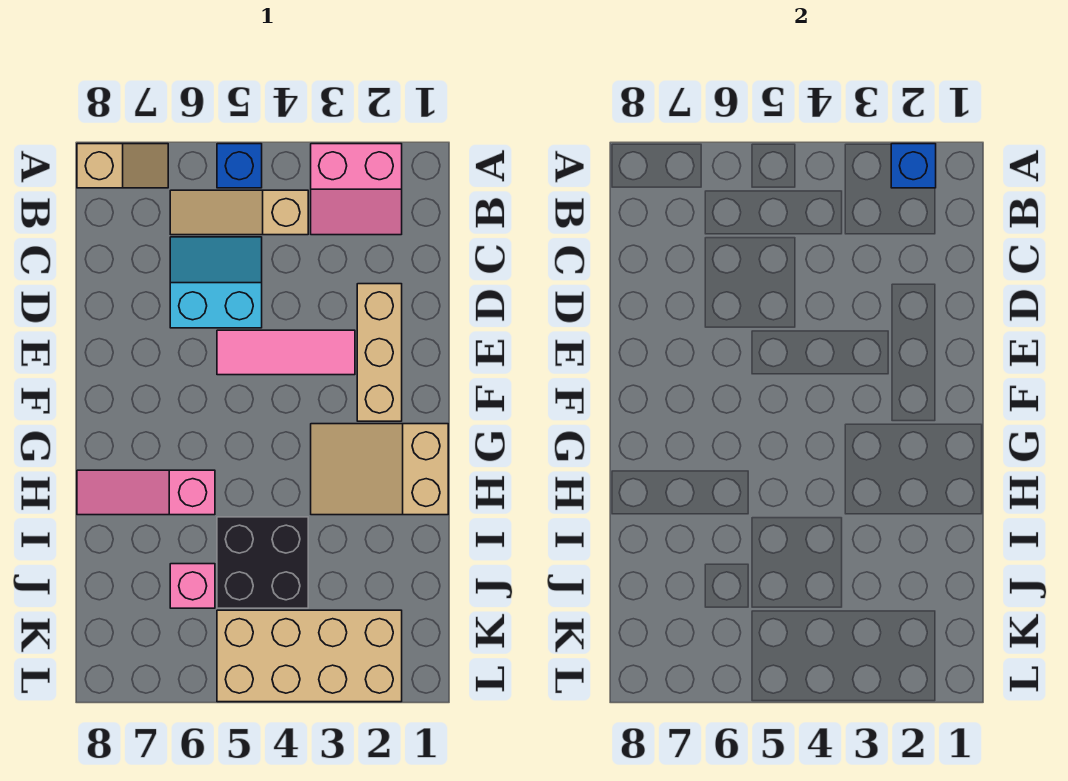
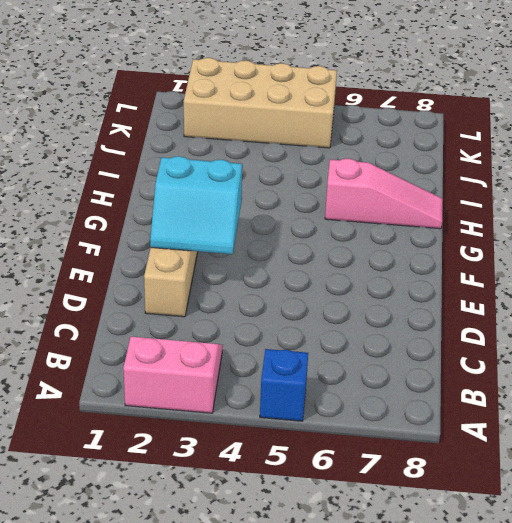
cyan 2x2 slope [150,156,242,254] -> cyan 2x2 slope moved to [170,237,262,328]
none -> tan 1x2 slope [77,144,168,188]
none -> tan 1x3 slope [170,190,308,235]
none -> pink 1x3 tile [217,330,355,375]

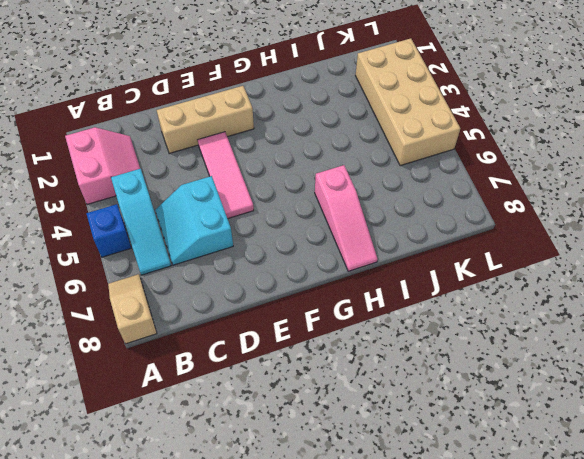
cyan 1x3 slope [111,169,171,275] -> tan 1x3 slope [170,190,308,235]
none -> tan 2x3 slope [311,424,448,515]
none -> black 2x2 brick [217,517,308,608]
none -> pink 1x1 brick [170,564,215,608]

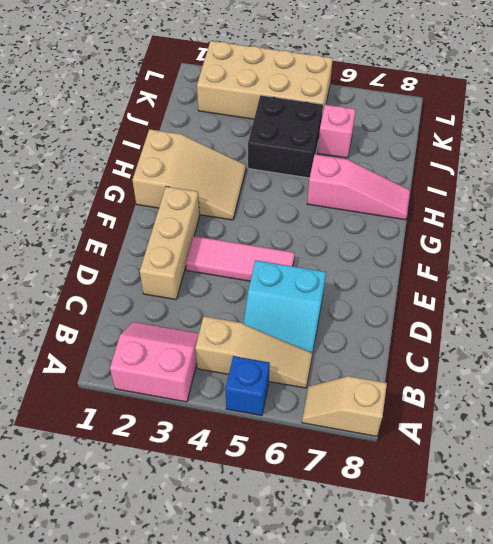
none -> blue 1x1 brick [891,144,936,188]

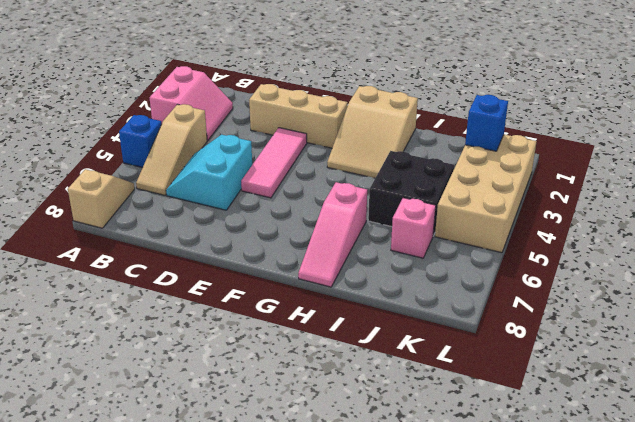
blue 1x1 brick [465,95,508,151] -> blue 1x1 brick moved to [891,144,936,188]

